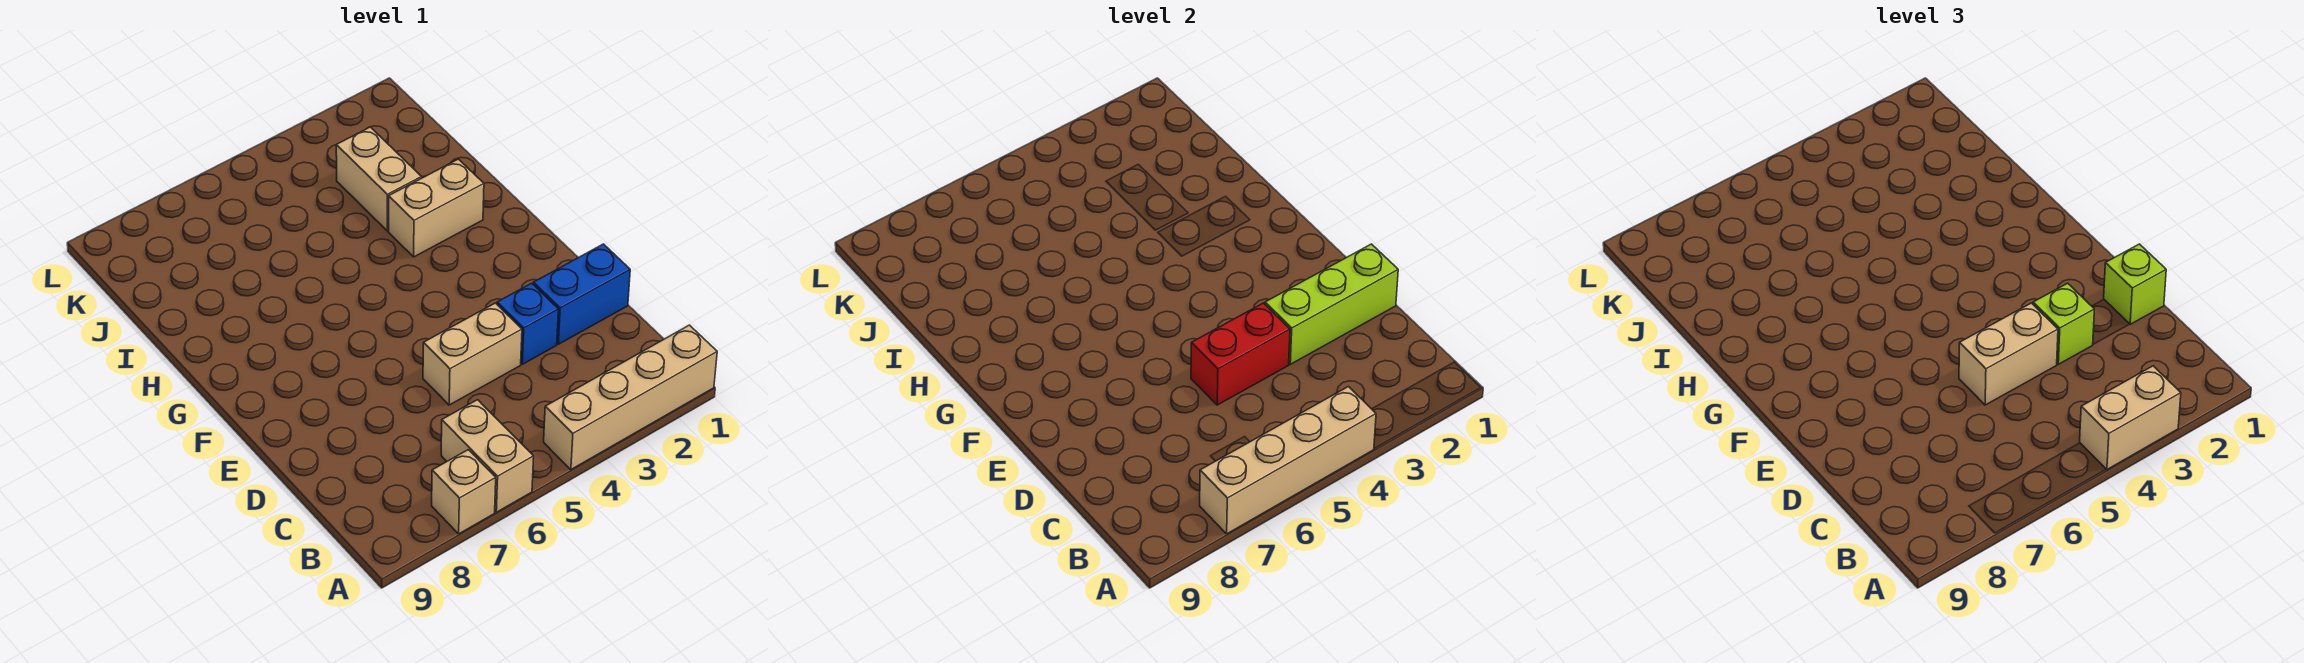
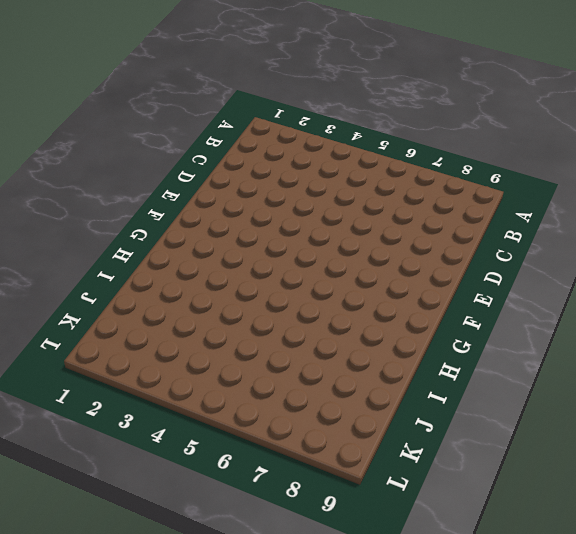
none -> tan 1x4 brick [544,325,717,470]
none -> tan 1x2 brick [441,400,534,512]
none -> tan 1x1 brick [432,450,496,534]

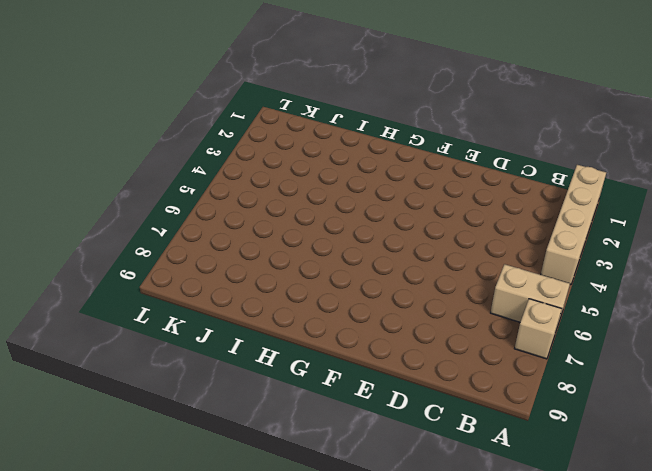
none -> blue 1x2 brick [533,244,630,344]
none -> blue 1x1 brick [497,283,558,364]
none -> tan 1x2 brick [423,303,522,405]

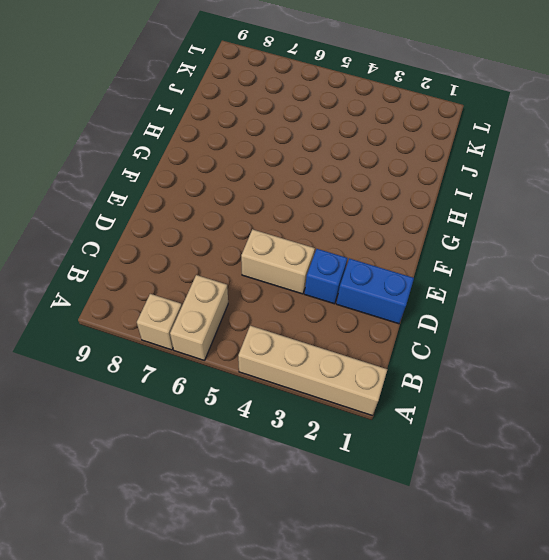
none -> tan 1x2 brick [389,159,484,257]
none -> tan 1x2 brick [336,127,422,231]
none -> tan 1x4 brick [1200,387,1376,534]

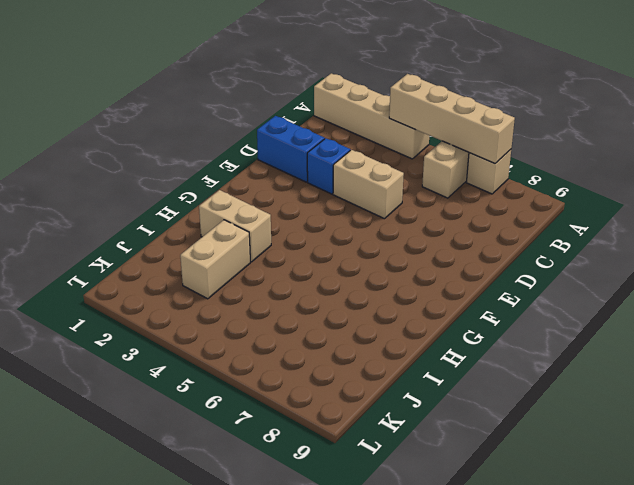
none -> lime 1x3 brick [1265,244,1398,364]
none -> red 1x2 brick [1191,303,1290,405]
none -> tan 1x2 brick [2080,366,2181,470]

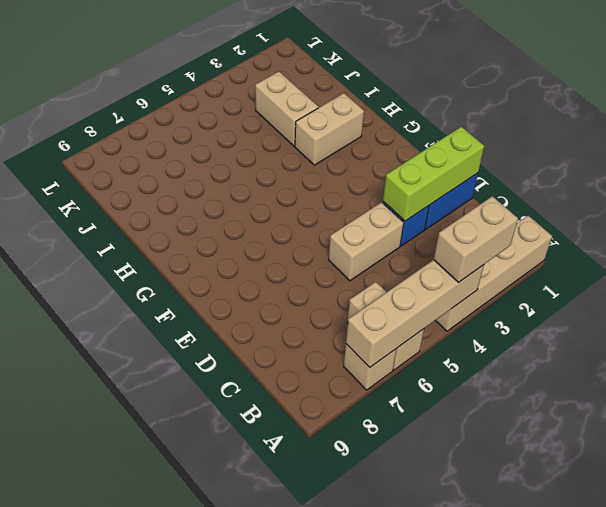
none -> red 1x2 brick [1191,303,1290,405]
none -> lime 1x1 brick [2104,244,2166,324]
none -> lime 1x1 brick [2033,283,2094,364]

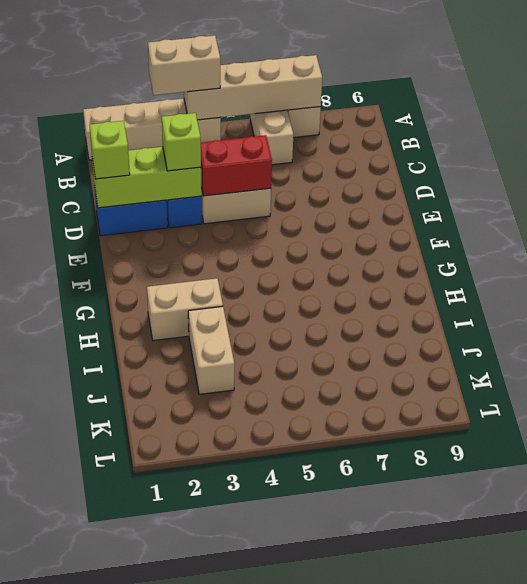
none -> tan 1x2 brick [1959,303,2058,405]

